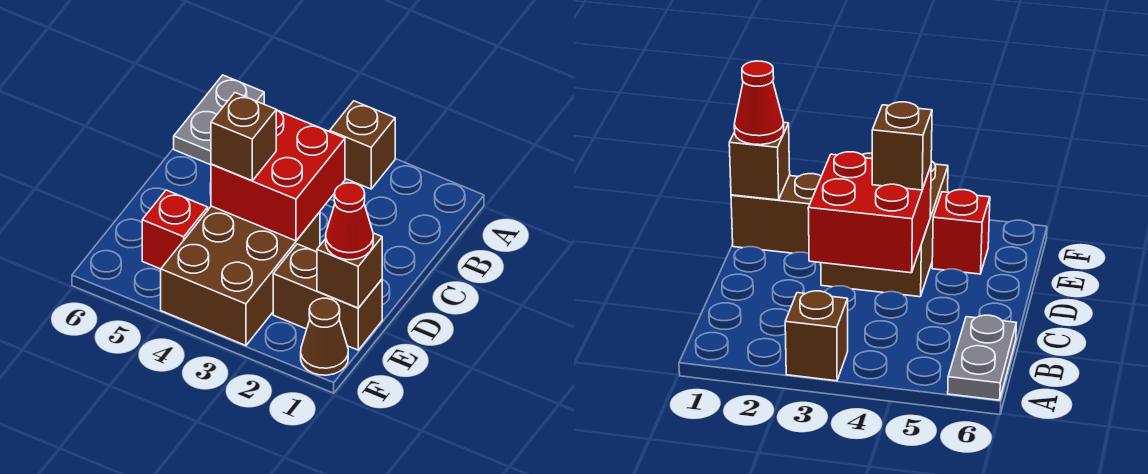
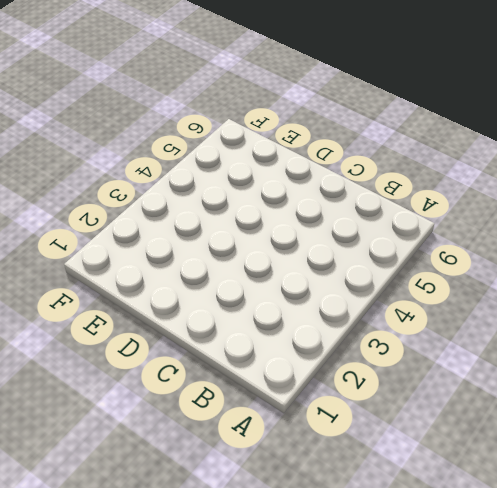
none -> brown 1x1 brick [330,101,395,189]
none -> grey 1x2 plate [174,75,264,165]

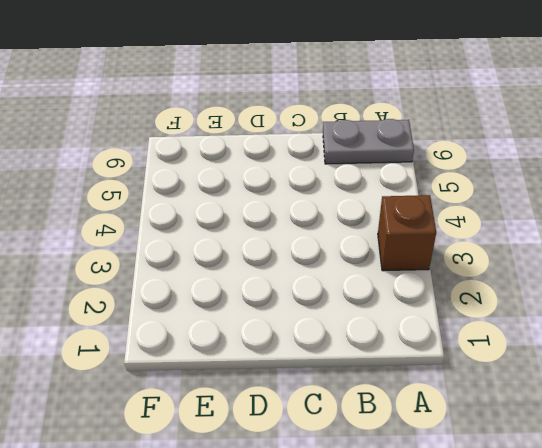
none -> brown 2x3 brick [161,206,320,346]
none -> brown 1x2 brick [273,244,382,350]

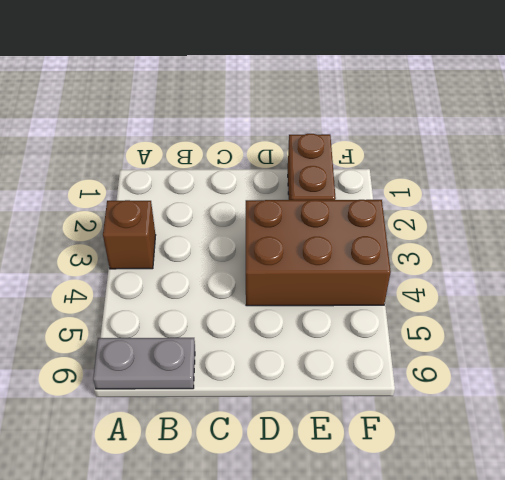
none -> red 1x1 brick [142,190,208,269]
none -> brown 1x1 cone [301,298,348,375]

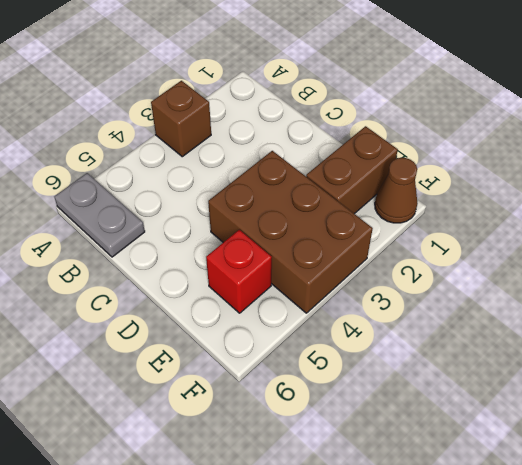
none -> red 2x2 brick [211,110,345,241]
none -> brown 1x1 brick [317,233,382,308]

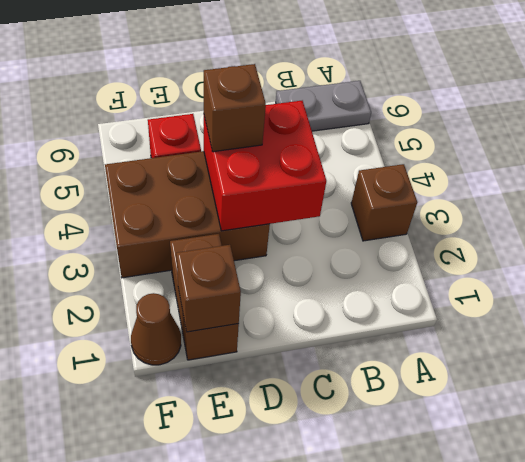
none -> red 1x1 cone [326,183,373,260]

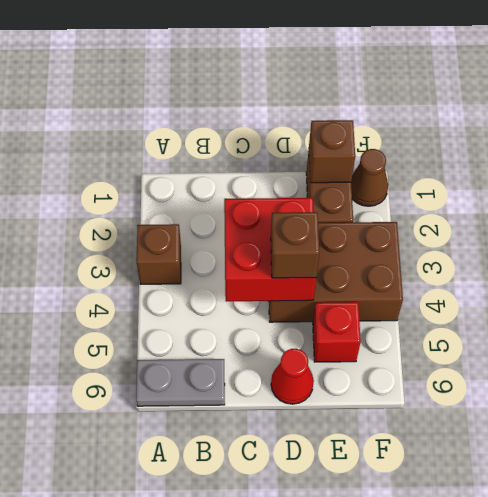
red 1x1 cone [271,349,314,404] -> red 1x1 cone moved to [326,183,373,260]

